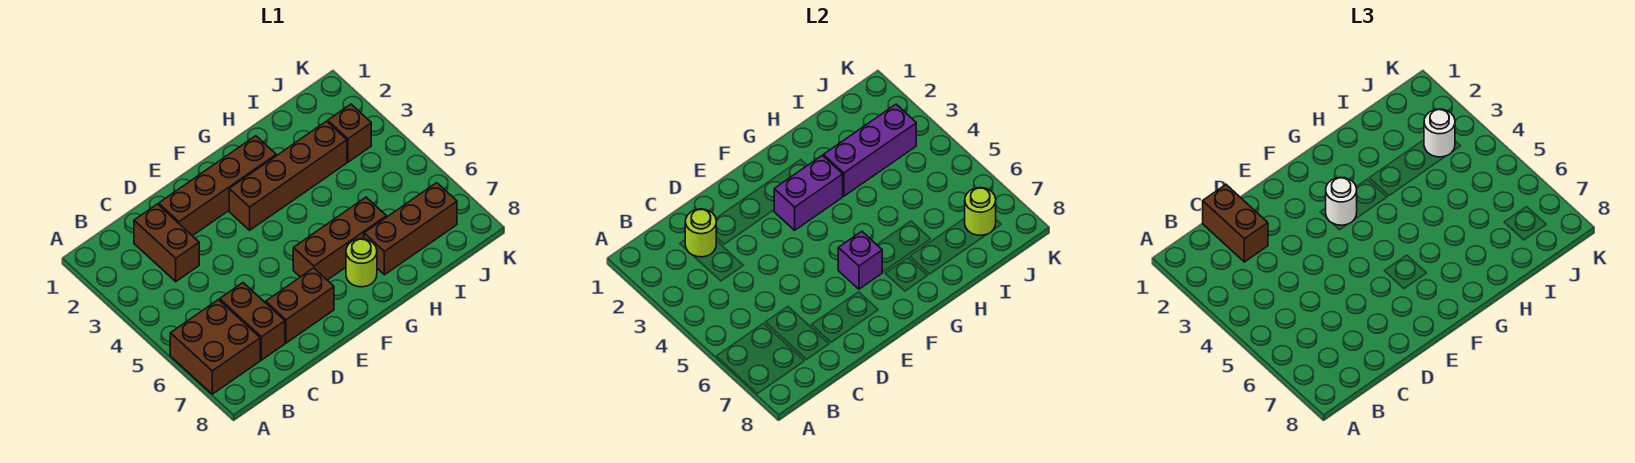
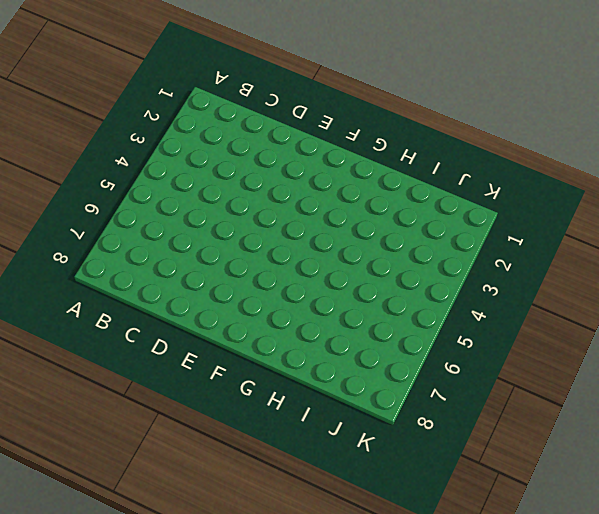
none -> brown 2x2 brick [170,300,260,394]
none -> brown 1x2 brick [134,204,199,282]
none -> brown 1x2 brick [220,283,285,360]

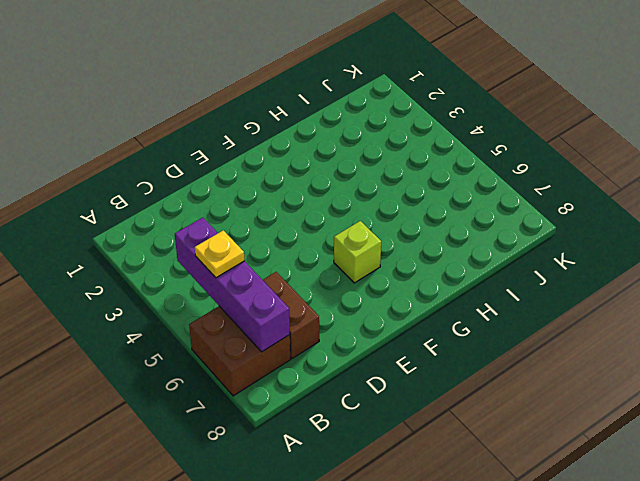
purple 1x4 brick [175,218,290,352] -> none
yellow 1x1 plate [195,230,245,278] -> none
lime 1x1 brick [334,221,381,283] -> brown 1x3 brick [293,197,387,280]
none -> brown 1x2 brick [134,204,199,282]
none -> brown 1x4 brick [159,136,276,236]
none -> brown 1x2 brick [266,268,334,343]

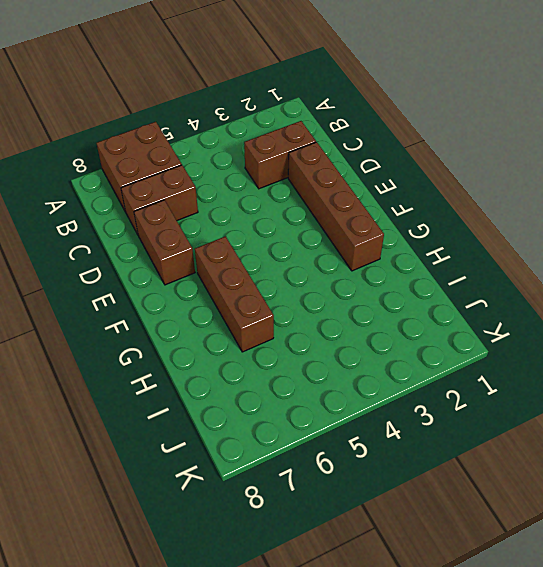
none -> brown 1x4 brick [229,121,347,230]
none -> lime 1x1 round brick [346,239,377,287]
none -> brown 1x3 brick [364,183,457,275]

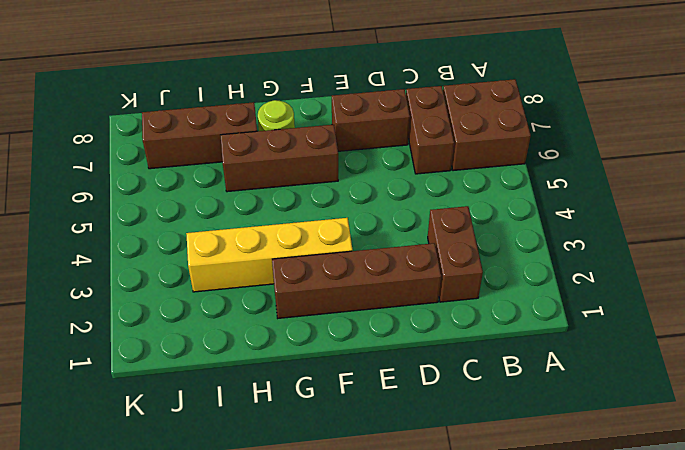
yellow 1x4 brick [186,218,353,292] -> brown 1x4 brick [229,121,347,230]
none -> brown 1x1 brick [328,104,371,162]
none -> lime 1x1 round brick [685,209,716,257]
none -> purple 1x2 brick [774,155,843,230]

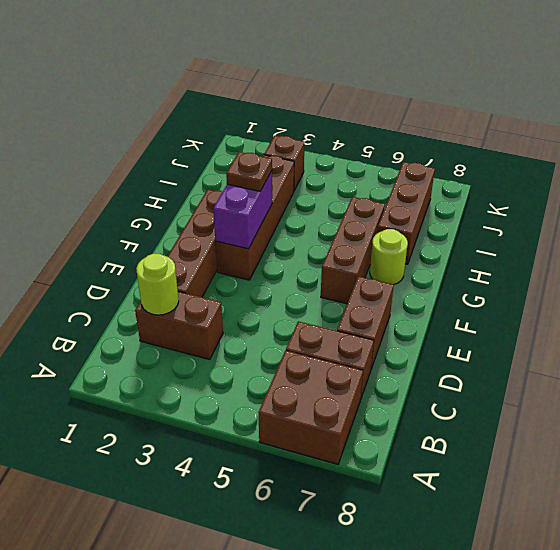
brown 1x1 plate [226,152,272,191] -> none
none -> purple 1x1 brick [838,231,882,289]
none -> purple 1x3 brick [823,104,916,196]
none -> lime 1x1 round brick [965,188,996,235]

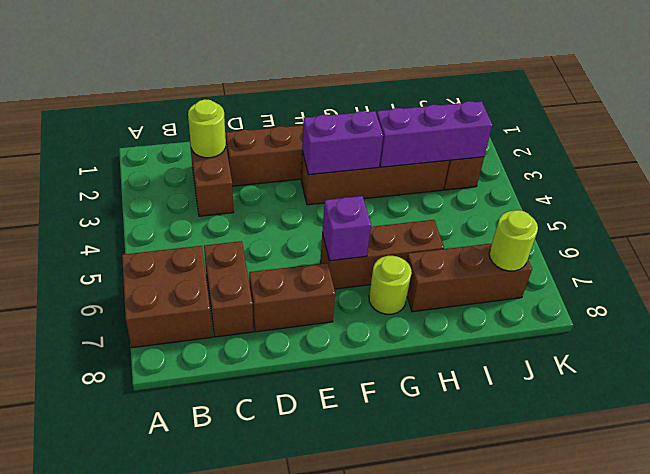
none -> brown 1x2 brick [1203,185,1268,262]
none -> white 1x1 round brick [1326,177,1357,225]
none -> white 1x1 round brick [1424,109,1455,157]

